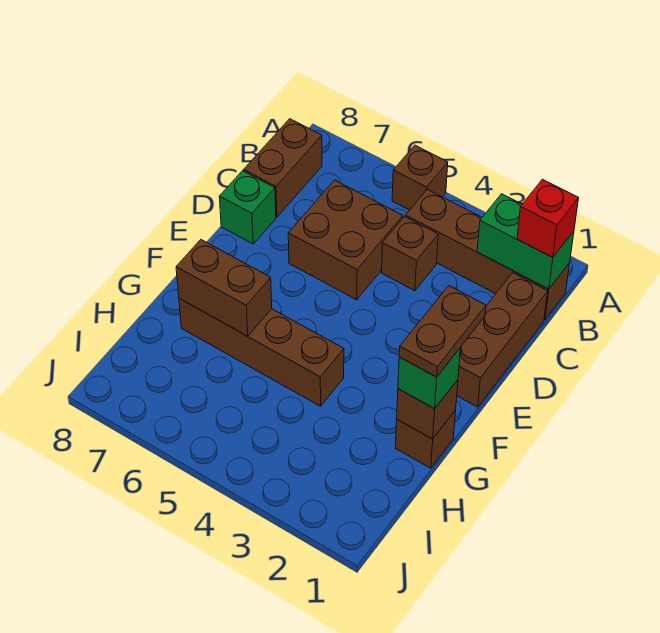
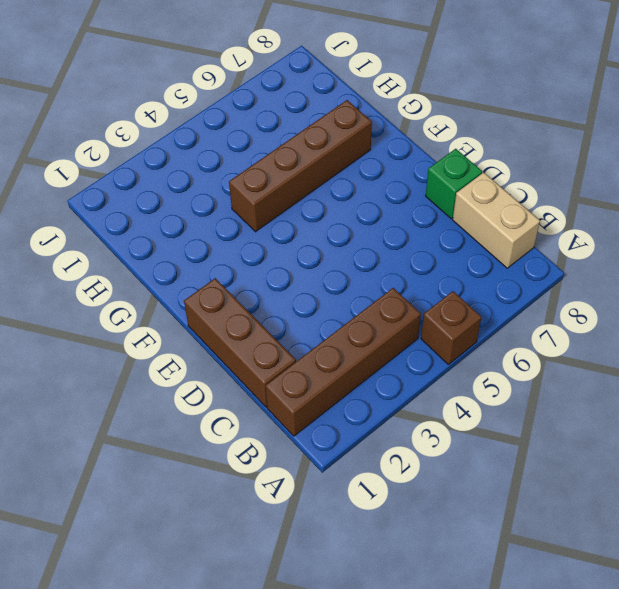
tan 1x2 brick [453,172,540,268] -> brown 1x2 brick [244,119,322,217]
none -> brown 1x1 brick [382,217,438,291]
none -> brown 2x2 brick [288,180,403,300]
none -> brown 1x1 brick [395,410,456,468]

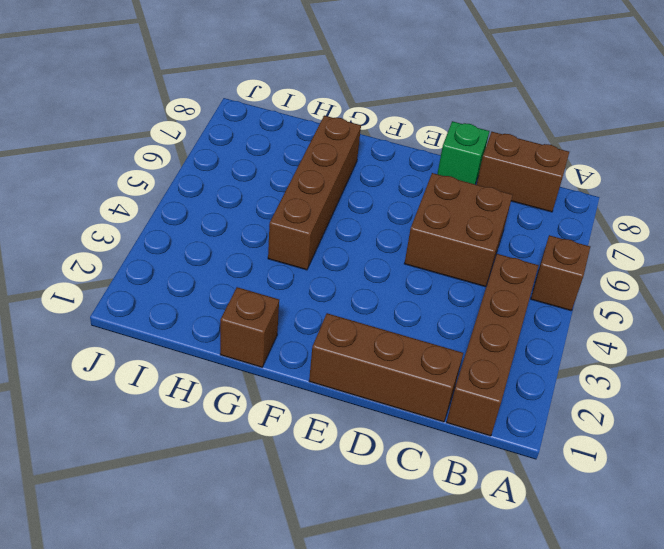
none -> brown 1x1 brick [382,217,438,291]
none -> green 1x2 brick [477,194,574,289]
none -> brown 1x1 brick [397,380,458,439]

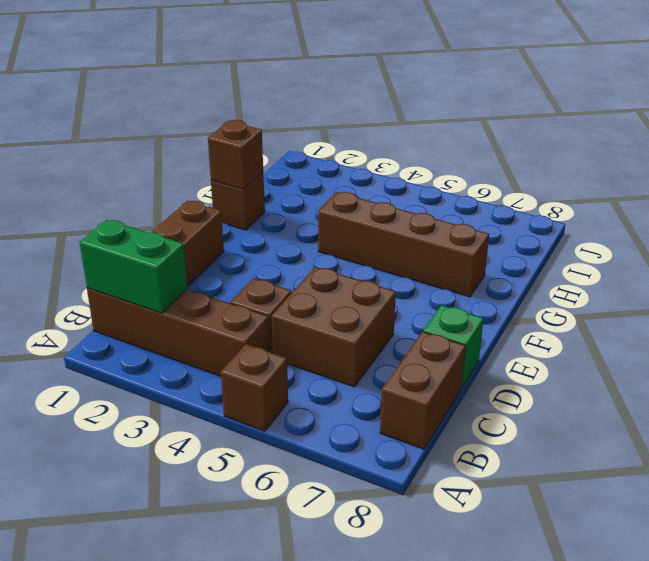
none -> brown 1x2 brick [176,240,272,336]
none -> red 1x1 brick [517,179,579,257]
none -> green 1x1 brick [398,348,460,409]

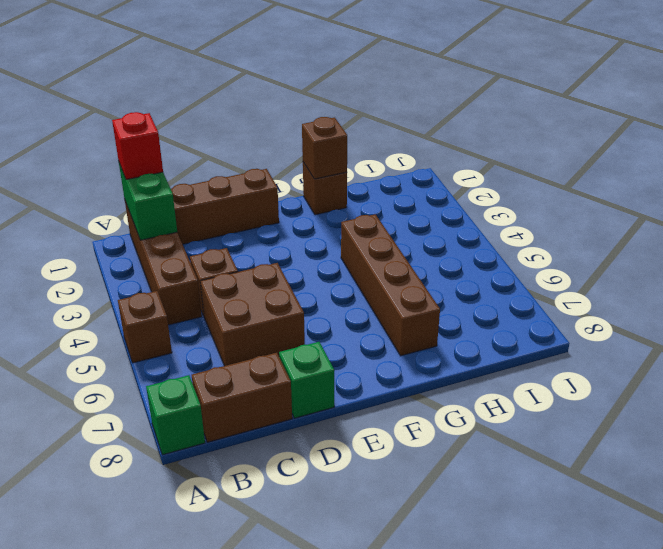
green 1x1 brick [146,375,205,455] -> green 1x1 brick moved to [398,348,460,409]
none -> brown 1x2 brick [176,240,272,336]
none -> brown 1x2 plate [399,286,486,377]

